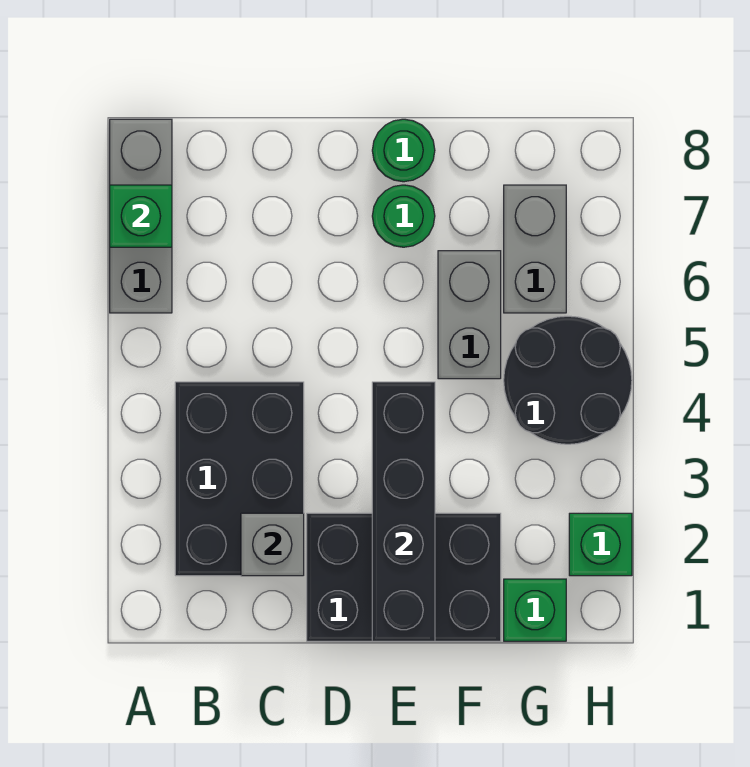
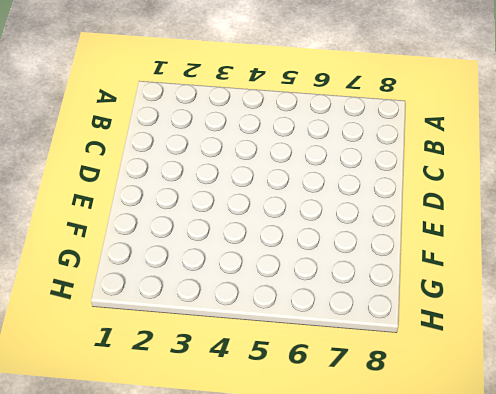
none -> grey 1x3 brick [110,119,172,313]
none -> black 2x3 brick [175,382,304,576]
none -> black 2x3 brick [307,513,501,641]

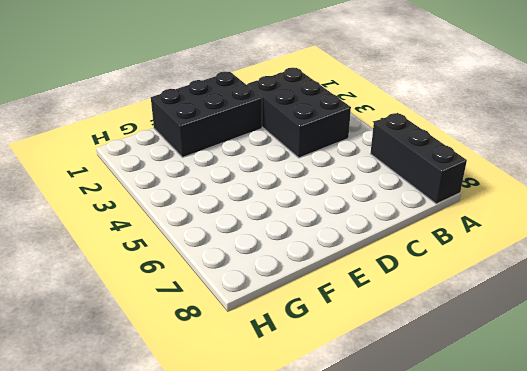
black 1x3 brick [370,113,467,204] -> grey 1x3 brick [110,119,172,313]
none -> green 1x1 round brick [372,185,435,247]
none -> green 1x1 round brick [372,119,435,182]
none -> grey 1x2 brick [438,251,501,379]

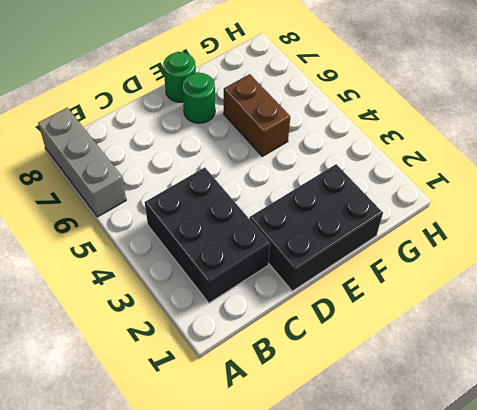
brown 1x2 brick [224,74,290,156] -> grey 1x2 brick [438,251,501,379]
none -> green 1x1 brick [504,579,566,641]
none -> black 2x2 round brick [504,316,632,444]
none -> grey 1x2 brick [504,185,566,313]

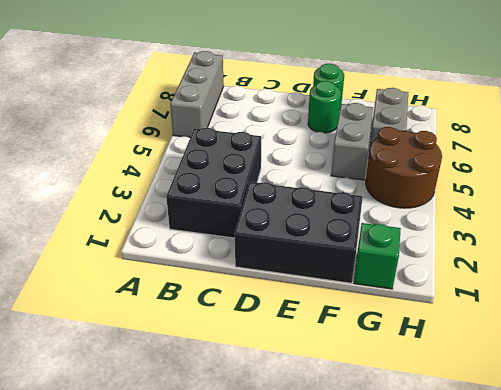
brown 2x2 round brick [366,127,442,208] -> black 2x2 round brick [504,316,632,444]
none -> green 1x1 brick [569,513,632,576]
none -> green 1x1 brick [110,185,172,247]
none -> grey 1x1 brick [241,513,304,576]

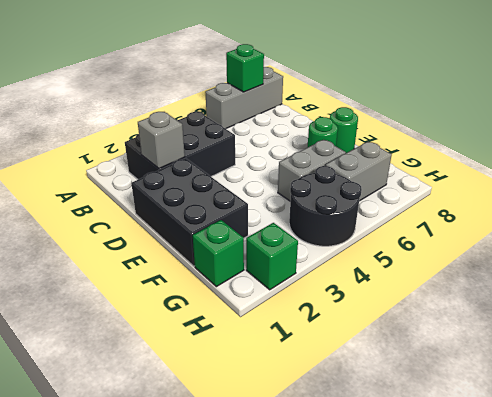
none -> black 1x4 brick [372,382,435,641]

